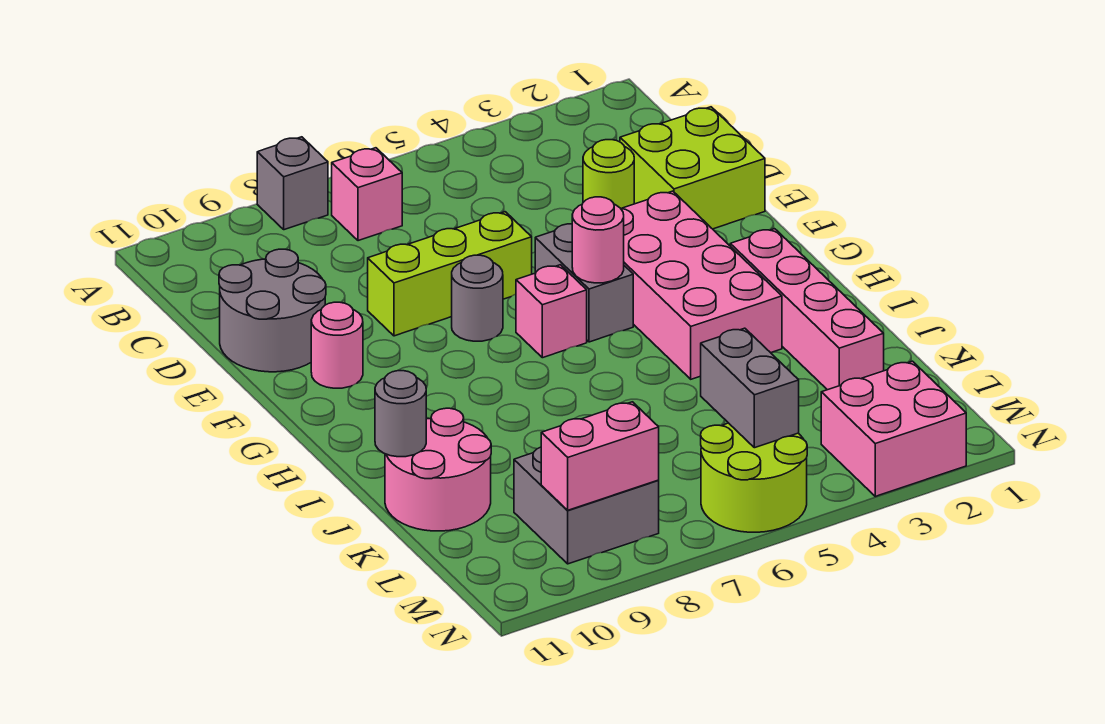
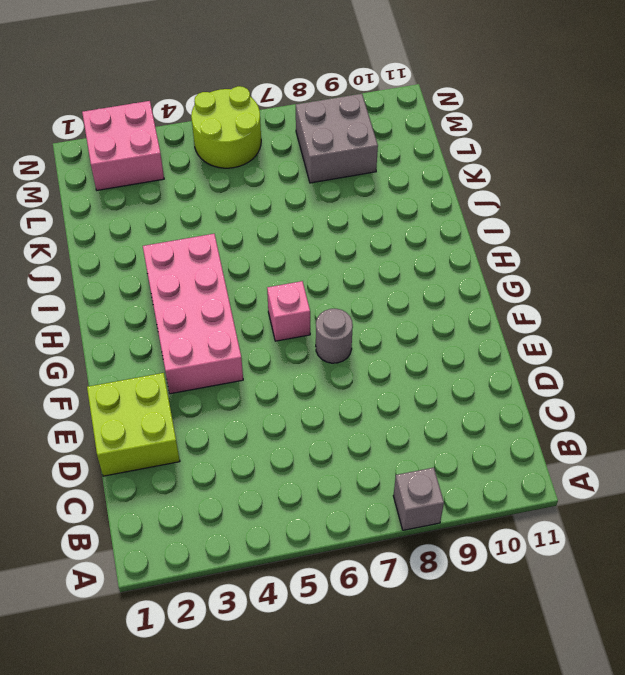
none -> pink 1x1 brick [332,148,402,241]
none -> lime 1x1 round brick [583,140,634,209]
none -> grey 2x2 round brick [219,249,326,372]

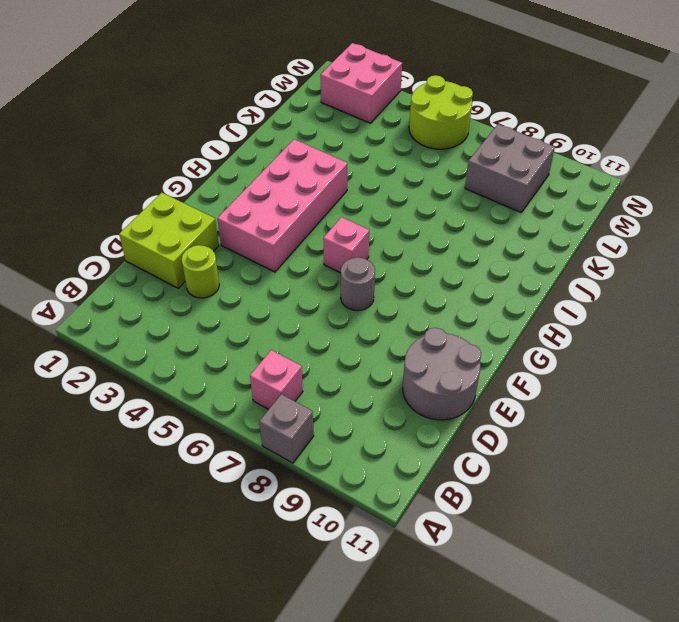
none -> lime 1x3 brick [368,212,532,336]
none -> grey 1x2 brick [535,224,633,342]
none -> pink 1x1 round brick [311,302,363,388]

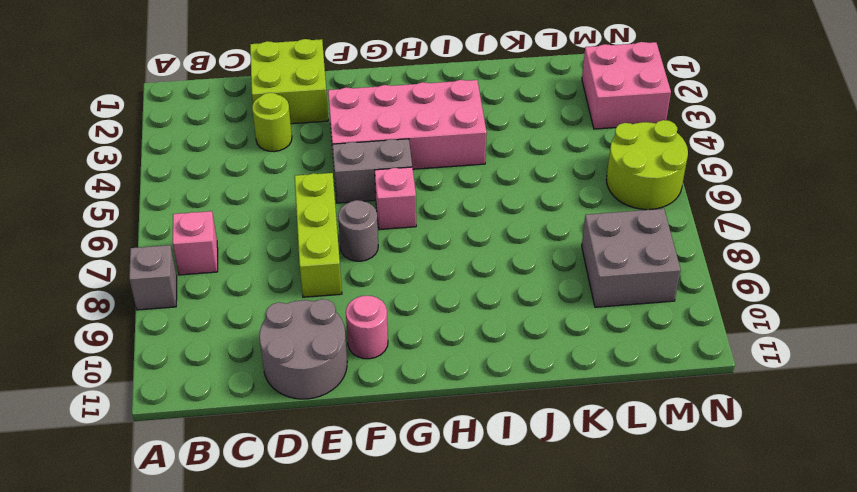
none -> pink 1x4 brick [730,229,884,390]
none -> pink 2x2 round brick [385,408,491,531]
none -> pink 1x1 round brick [572,197,624,283]

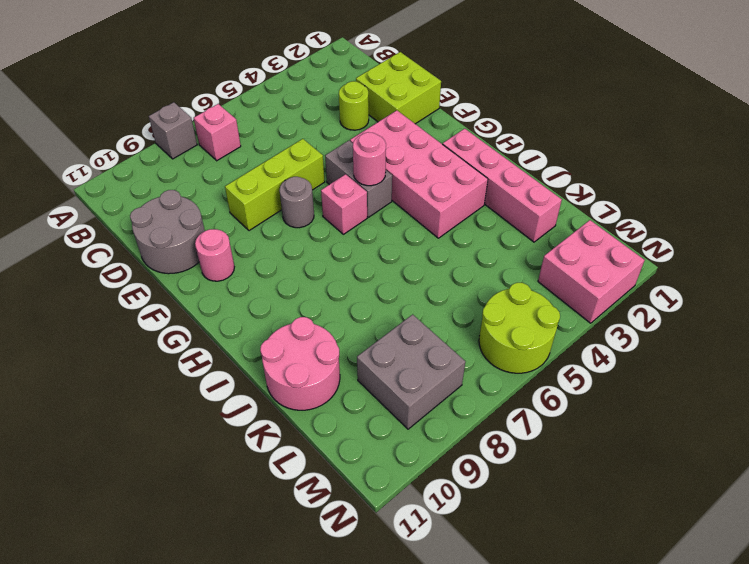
none -> grey 1x1 round brick [375,371,426,457]
none -> grey 1x2 brick [701,328,799,448]
none -> pink 1x2 brick [541,402,659,510]

